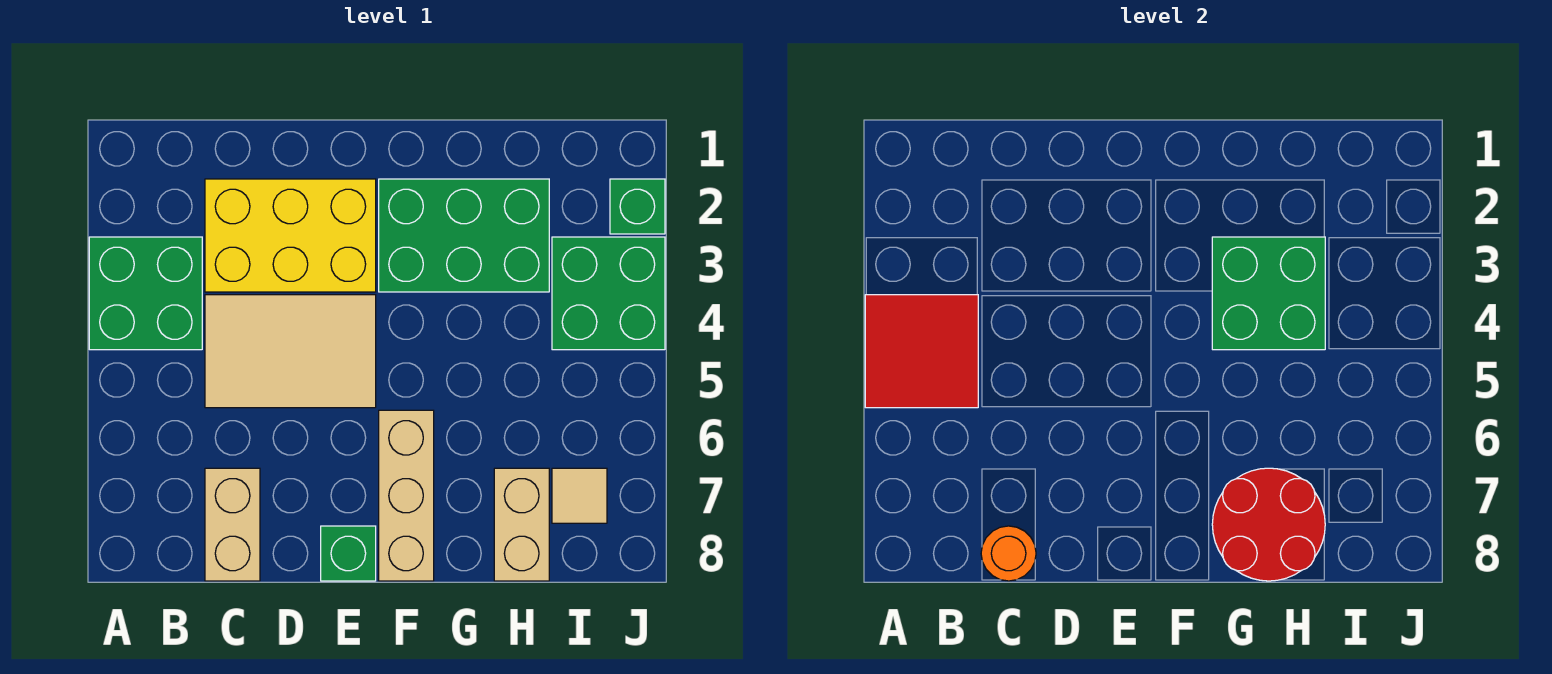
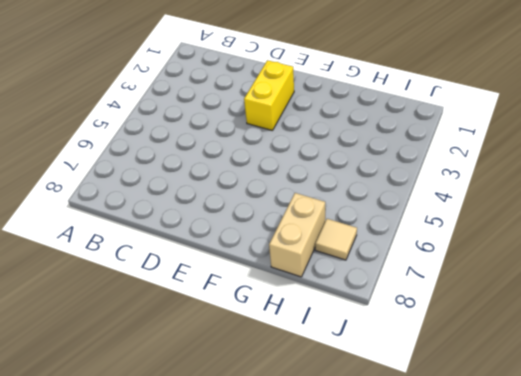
yellow 1x2 brick [244,60,294,131] -> yellow 2x3 brick [205,179,376,292]
none -> green 2x2 brick [89,237,202,350]
none -> tan 2x3 tile [205,295,376,408]
none -> tan 1x2 brick [205,468,260,581]

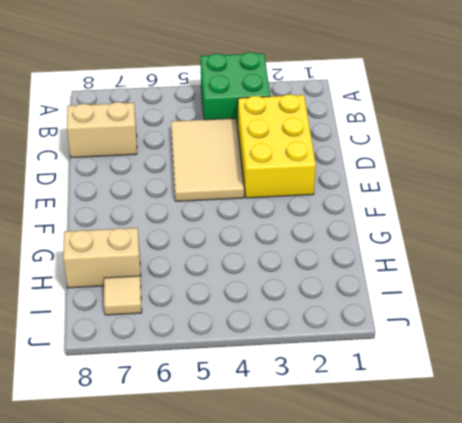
none -> green 1x1 brick [321,526,376,581]
none -> green 2x3 brick [379,179,549,292]
none -> tan 1x3 brick [379,410,434,581]

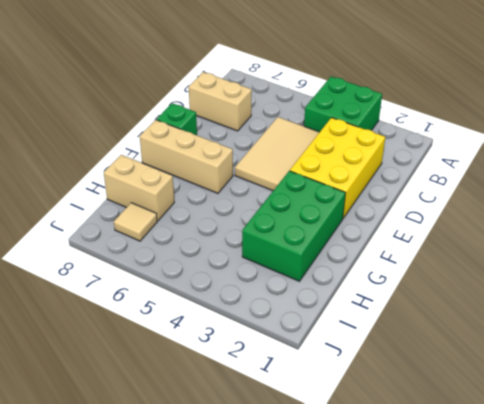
none -> green 2x2 brick [552,237,665,350]
none -> green 1x1 brick [610,179,665,234]
none -> red 2x2 tile [865,295,978,408]

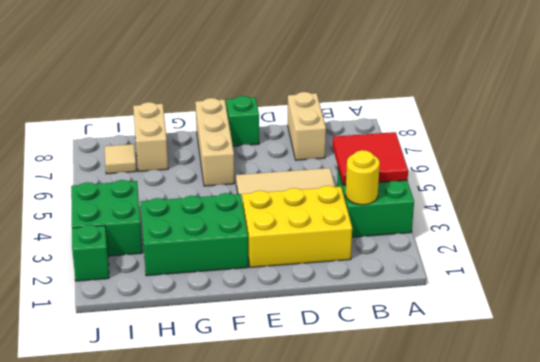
yellow 1x1 round brick [346,150,380,205] -> none
none -> orange 1x1 round brick [981,526,1036,581]
none -> green 2x2 brick [1212,237,1325,350]
none -> red 2x2 round brick [1212,468,1325,581]

